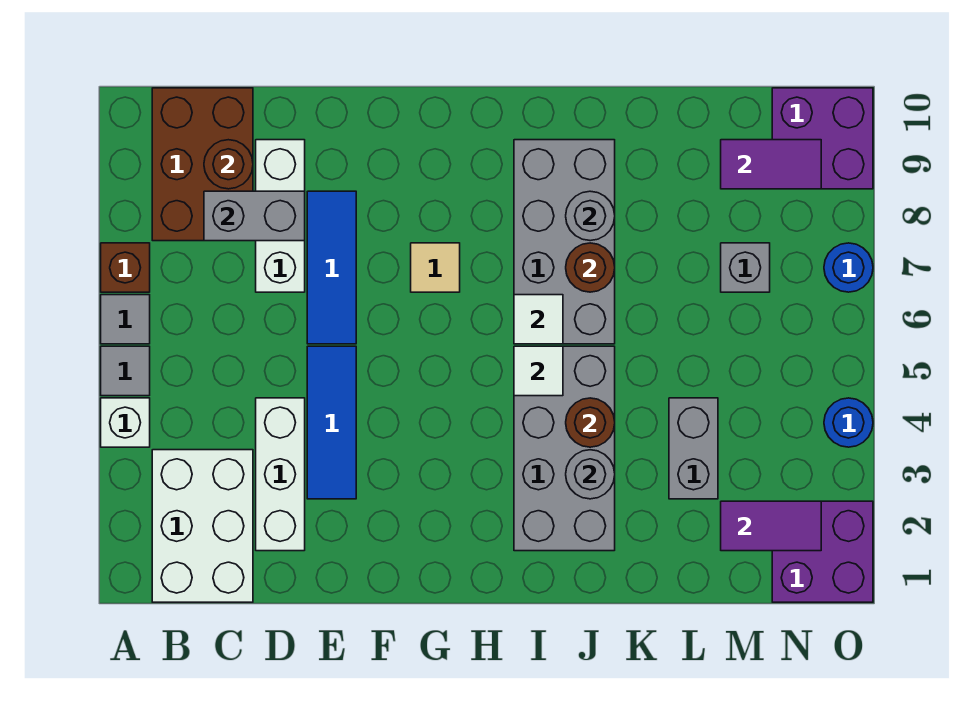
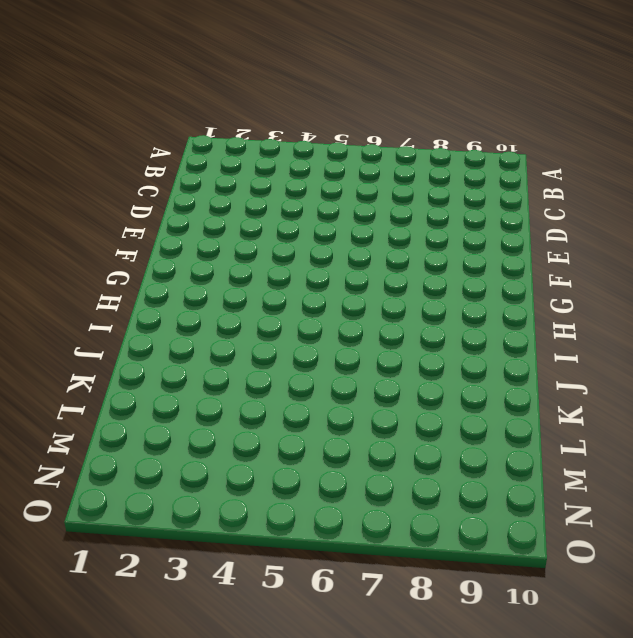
none -> white 1x1 brick [101,398,150,447]
none -> grey 1x1 tile [101,346,150,396]
none -> grey 1x1 tile [101,295,150,344]

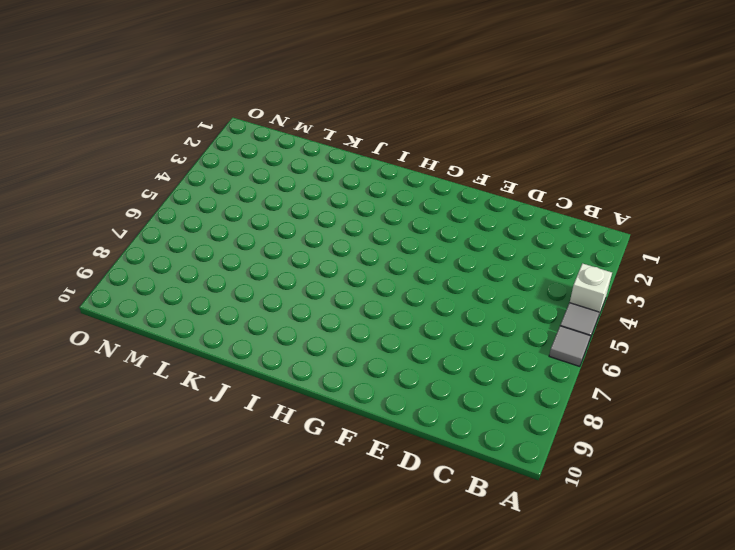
none -> brown 1x1 brick [101,243,150,292]
none -> white 2x3 brick [152,450,253,602]
none -> brown 2x3 brick [152,88,253,241]

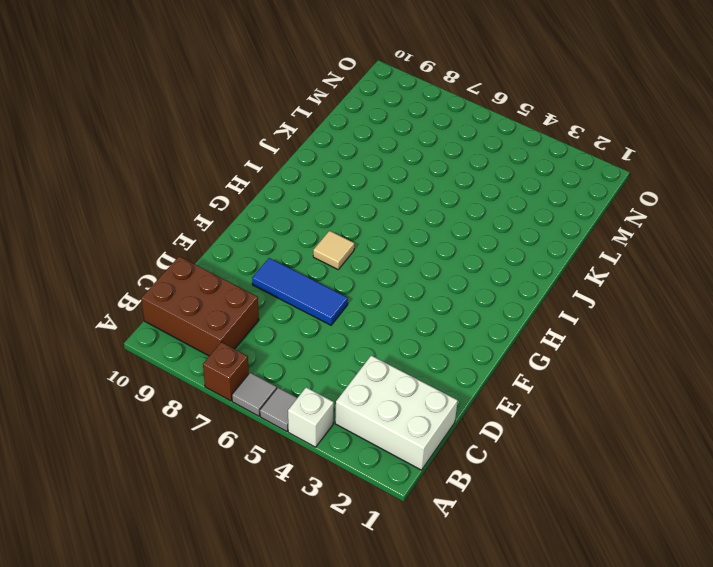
none -> white 1x3 brick [256,398,305,551]
none -> white 1x3 brick [256,140,305,292]
none -> blue 1x3 tile [307,346,356,499]

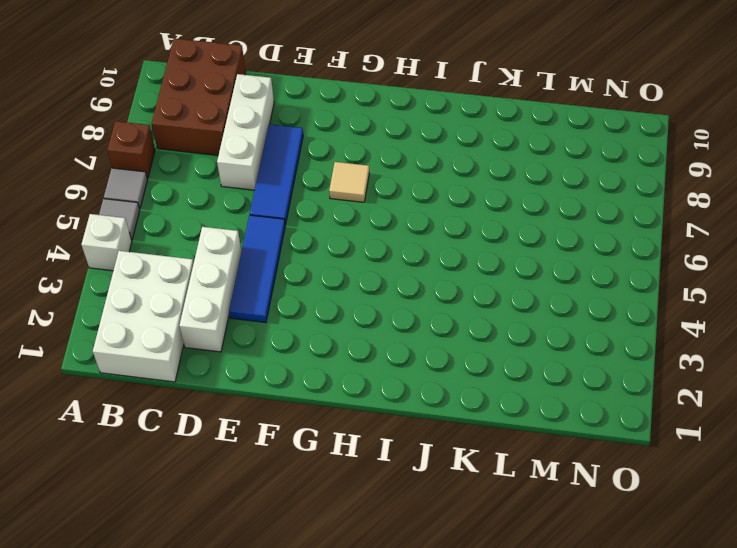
none -> grey 2x4 brick [514,346,615,551]
none -> grey 2x4 brick [514,140,615,344]
none -> grey 1x2 brick [669,398,718,499]

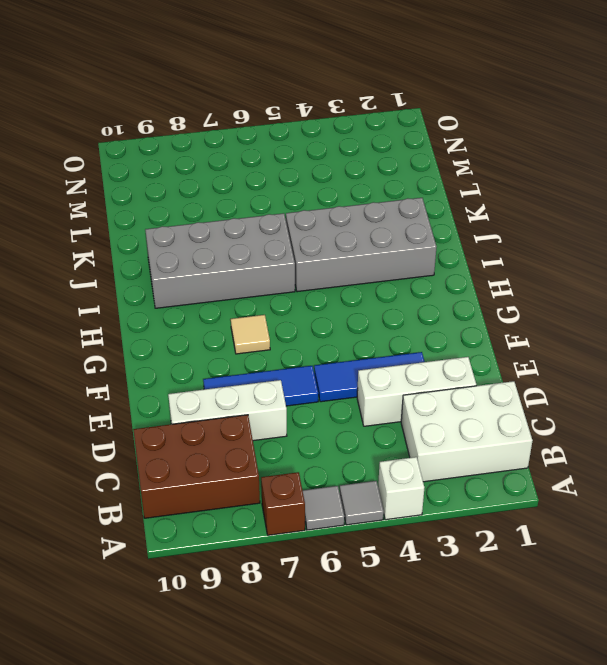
none -> grey 1x2 brick [669,398,718,499]
none -> grey 1x1 brick [721,243,770,292]
none -> purple 2x2 brick [772,501,873,602]

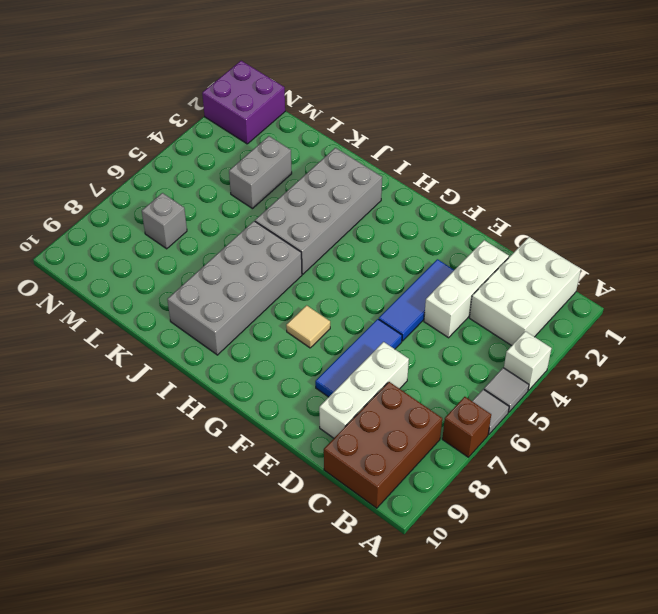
none -> purple 2x2 brick [772,88,873,189]
none -> blue 1x1 round brick [824,398,873,447]
none -> blue 1x1 round brick [824,243,873,292]

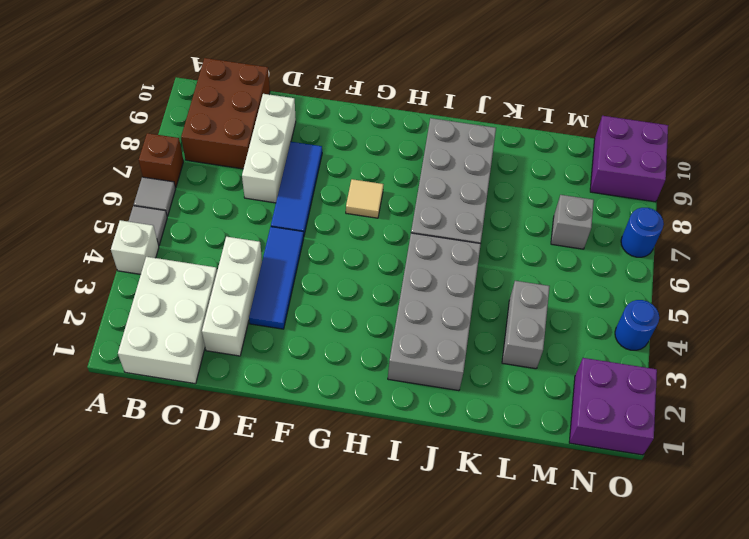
none -> grey 1x2 brick [204,191,305,241]
none -> brown 1x1 round brick [204,140,253,189]
none -> white 1x1 tile [514,346,563,396]

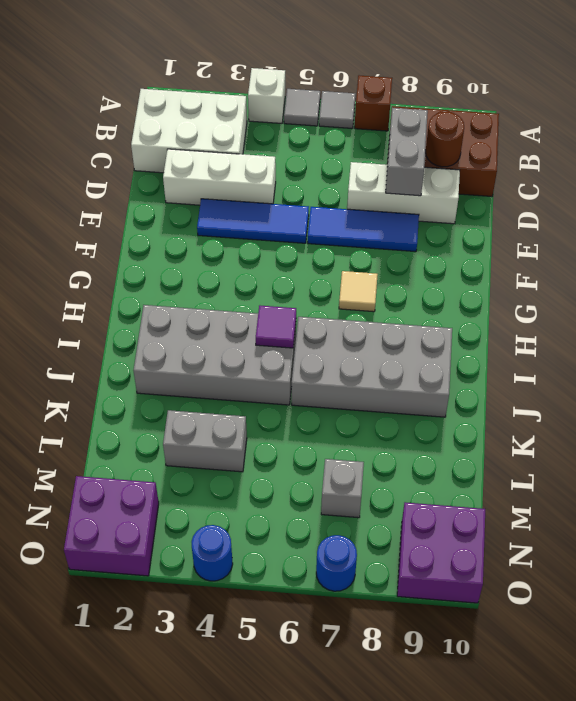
purple 1x1 tile [256,305,296,348] -> white 1x1 tile [514,346,563,396]
none -> white 1x1 tile [514,295,563,344]
none -> grey 1x1 round brick [566,450,615,499]
none -> brown 1x1 round brick [566,398,615,447]

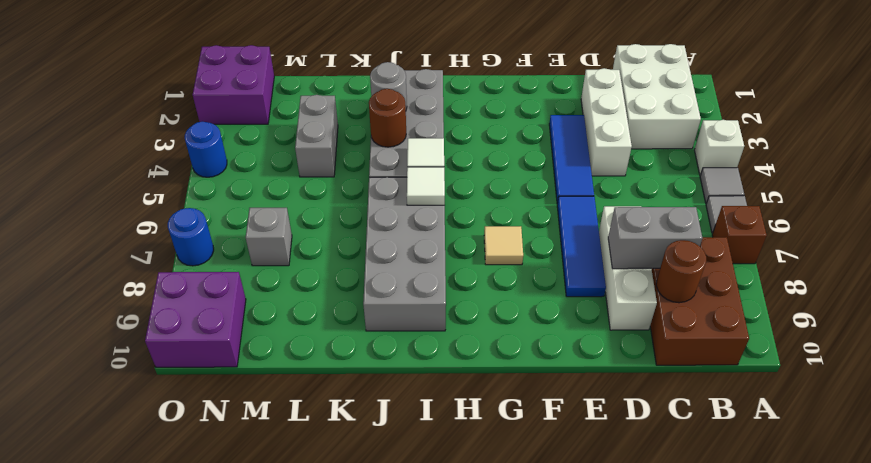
none -> brown 1x1 round brick [566,243,615,292]
none -> grey 1x1 round brick [566,191,615,241]
none -> purple 1x2 tile [721,501,821,551]

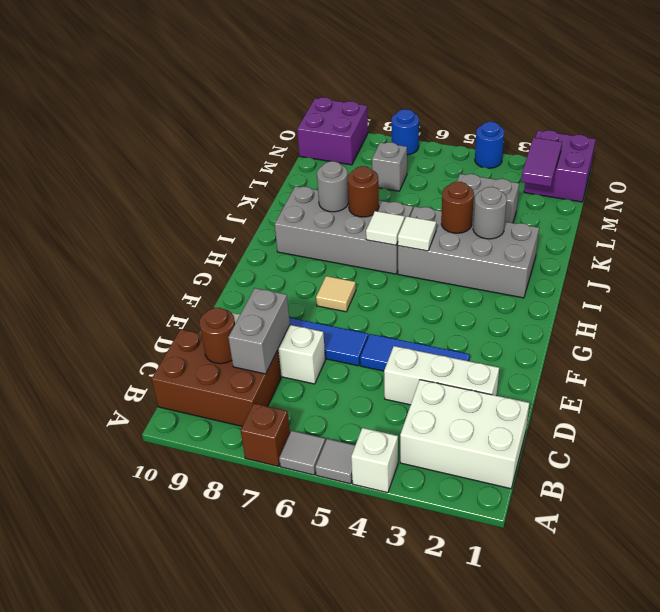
none -> purple 1x2 tile [721,140,821,189]

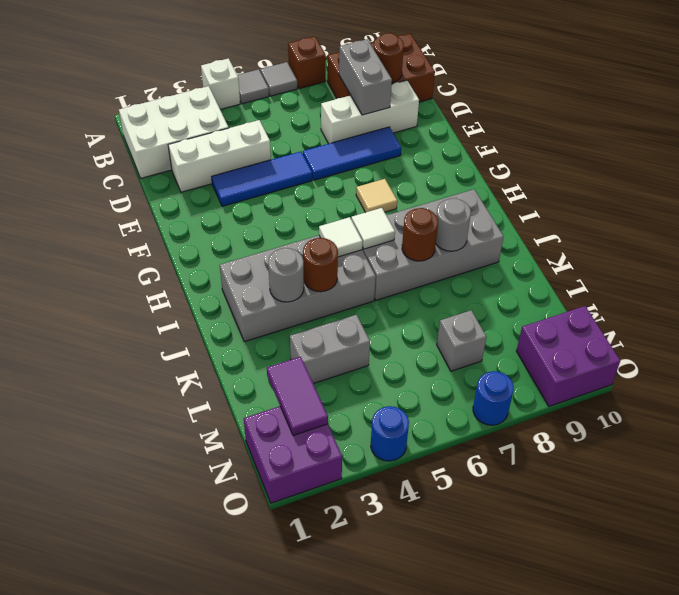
none -> purple 1x2 tile [721,140,821,189]

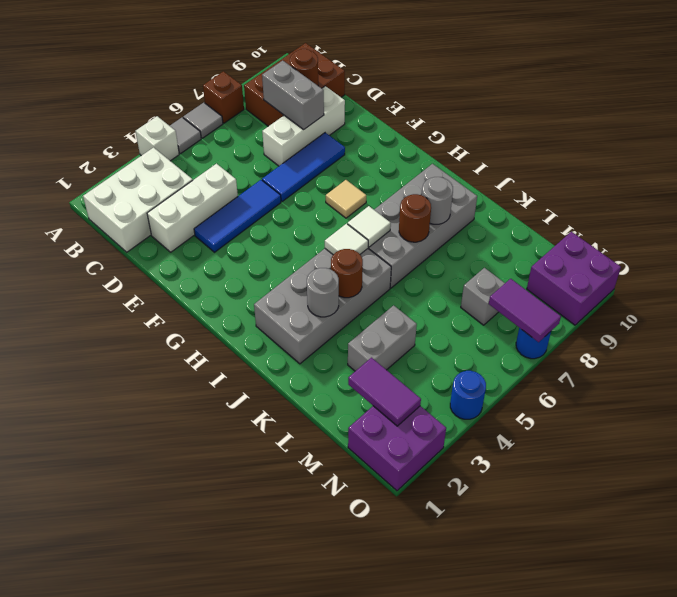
purple 1x2 tile [489,279,561,342] -> purple 1x2 tile moved to [721,140,821,189]

